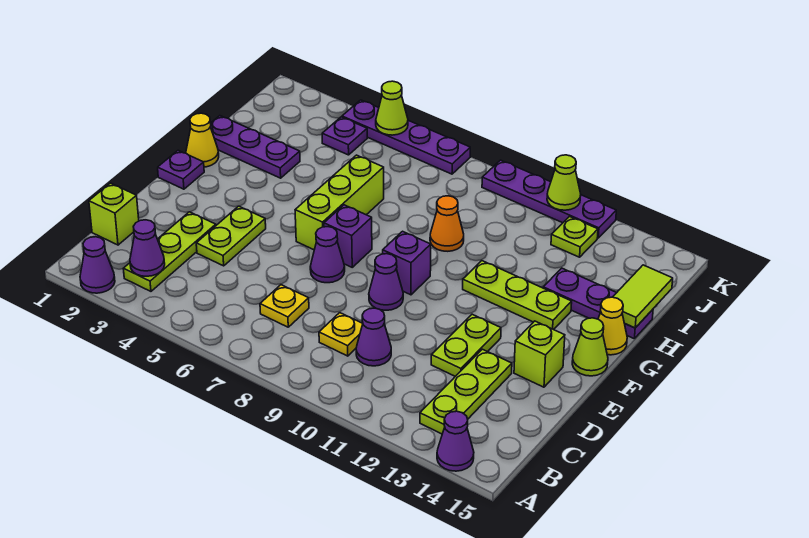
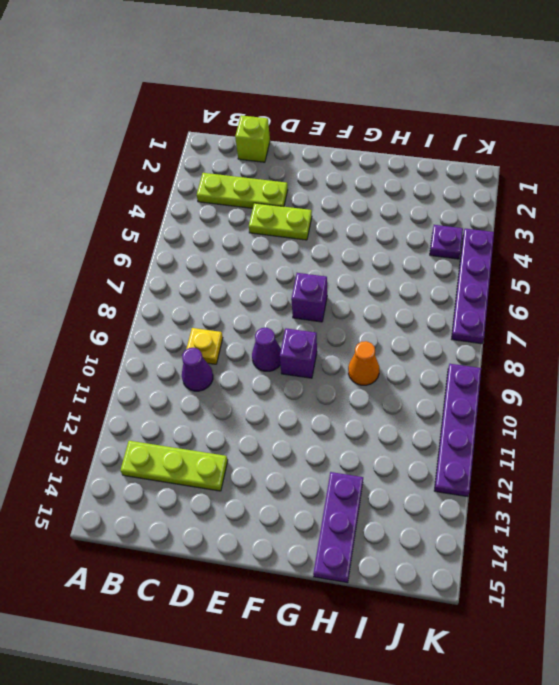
none -> purple 1x1 cone [80,237,115,293]
none -> purple 1x1 cone [437,411,474,471]
none -> yellow 1x1 plate [260,285,309,327]
none -> lime 1x2 plate [431,314,501,376]

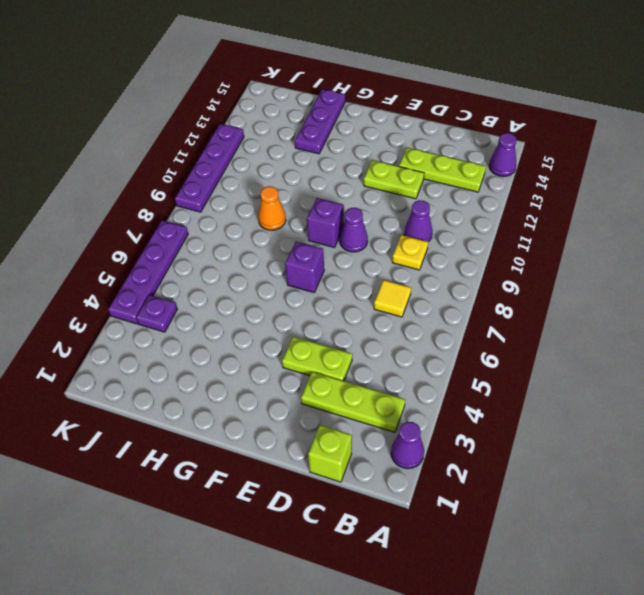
yellow 1x1 tile [374,280,411,317] -> yellow 1x1 plate [260,285,309,327]
none -> purple 1x1 cone [310,227,345,283]
none -> lime 1x1 brick [514,321,565,387]
none -> purple 1x1 plate [158,150,204,189]
none -> lime 1x3 brick [295,155,384,250]

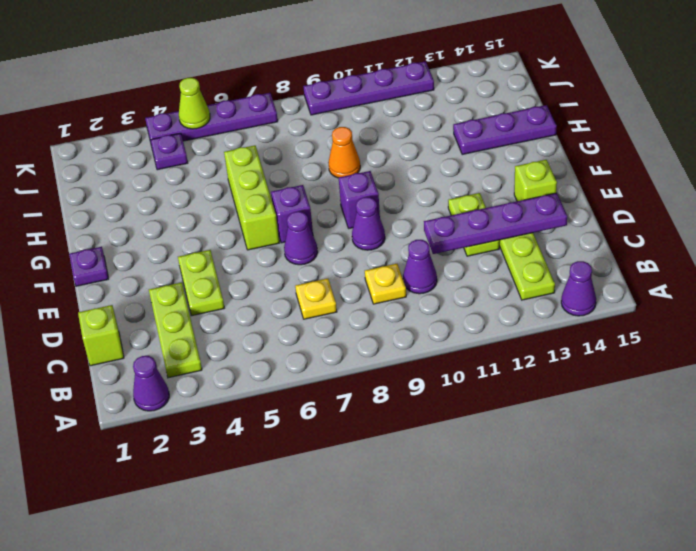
purple 1x4 plate [424,193,567,254] -> none
none -> lime 1x1 cone [572,318,608,376]
none -> yellow 1x1 cone [186,113,219,167]
none -> lime 1x3 plate [463,261,572,330]
none -> yellow 1x1 cone [598,297,627,355]

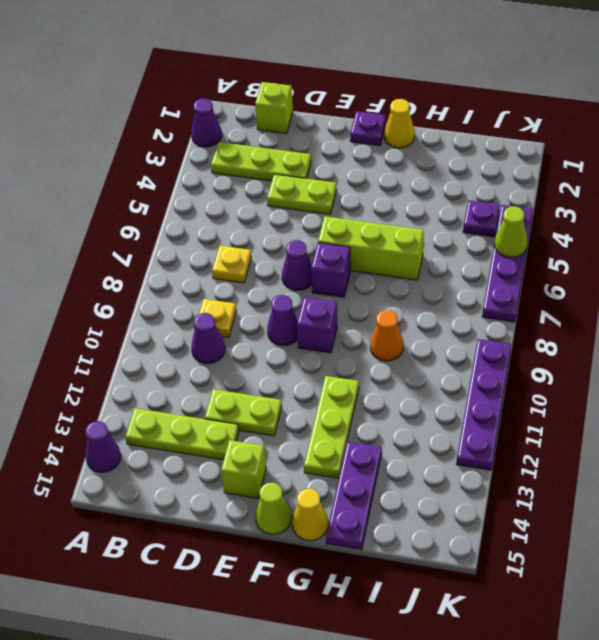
none -> purple 1x3 plate [210,116,300,178]
none -> lime 1x1 plate [551,217,598,257]
none -> purple 1x1 cone [130,220,165,276]
none -> lime 1x2 tile [613,265,673,328]

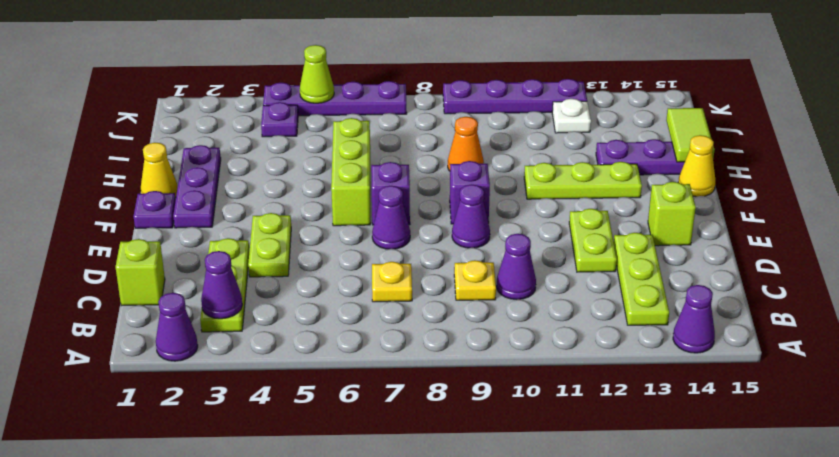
purple 1x3 plate [173,145,221,228] -> purple 1x3 plate turned to [210,116,300,178]
white 1x1 plate [552,99,591,133] -> lime 1x1 plate [551,217,598,257]
none -> lime 1x1 cone [572,318,608,376]
none -> lime 1x1 cone [547,155,581,210]

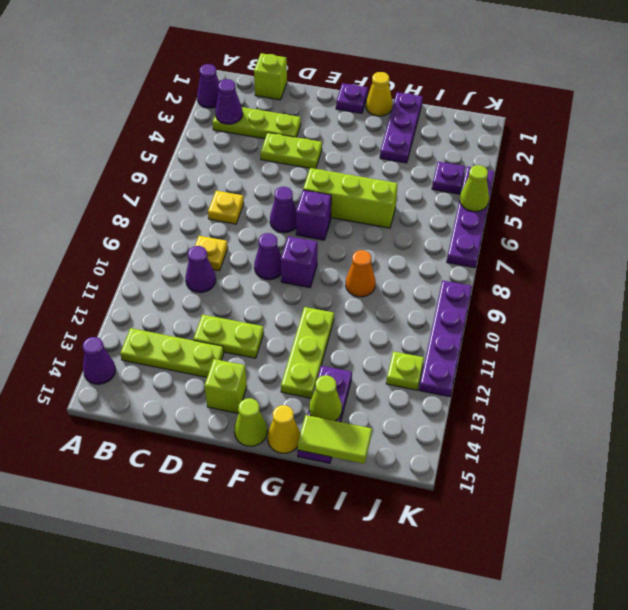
lime 1x1 cone [309,375,342,421] -> lime 1x1 cone moved to [547,155,581,210]

